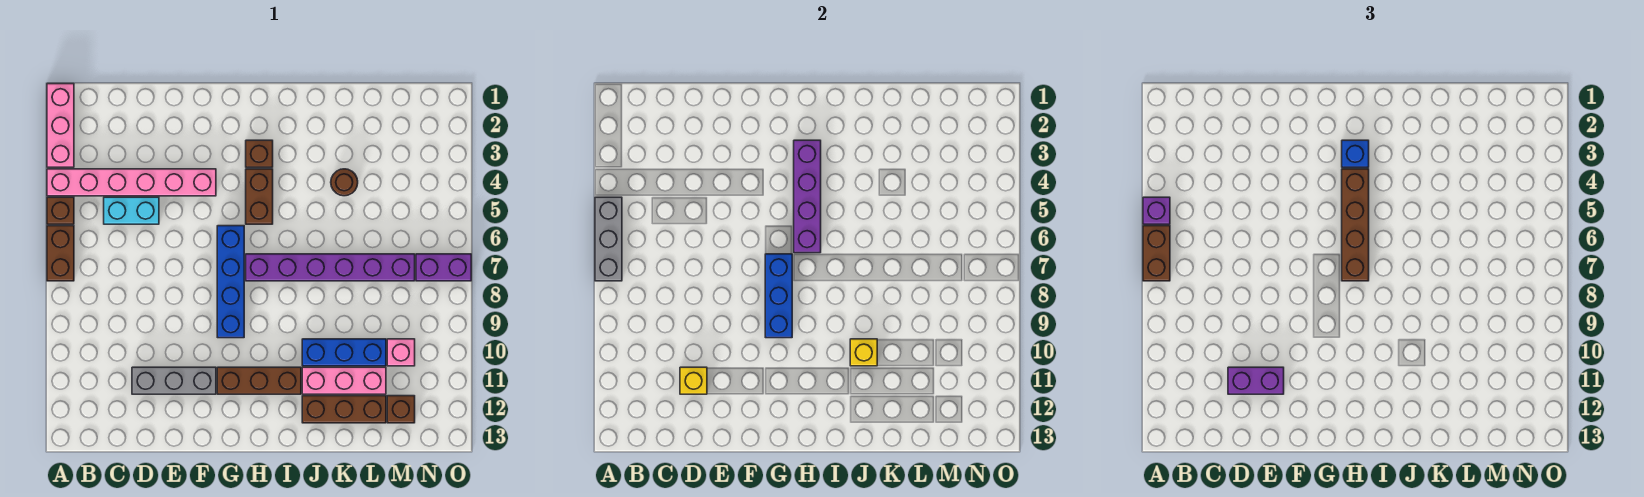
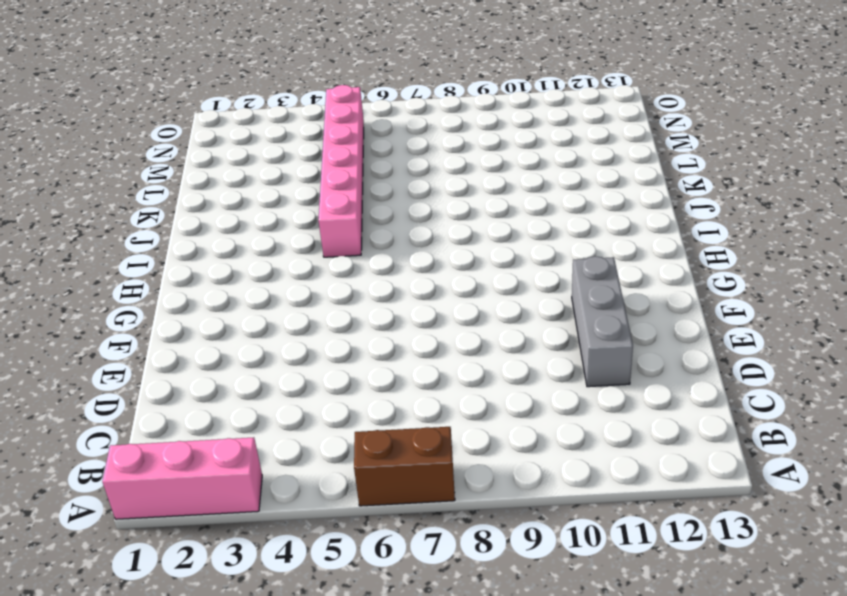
pink 1x6 brick [318,85,364,257] -> pink 1x6 brick moved to [47,169,216,196]
none -> brown 1x1 brick [47,197,74,224]
none -> cyan 1x2 brick [104,197,159,224]
none -> blue 1x4 brick [217,226,244,338]

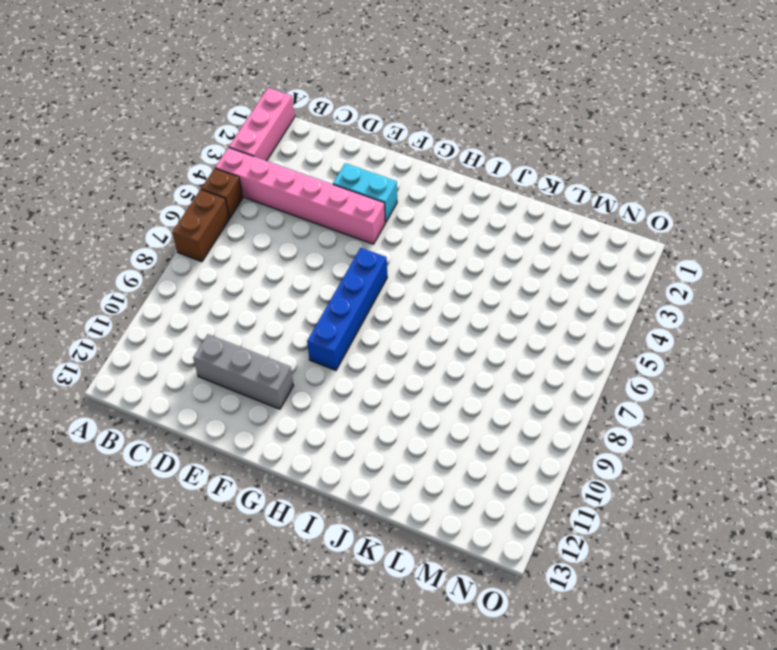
cyan 1x2 brick [333,163,397,223] -> cyan 1x2 brick moved to [104,197,159,224]
none -> brown 1x3 brick [217,367,301,394]
none -> brown 1x1 brick [246,140,273,167]
none -> brown 1x2 brick [246,169,273,224]

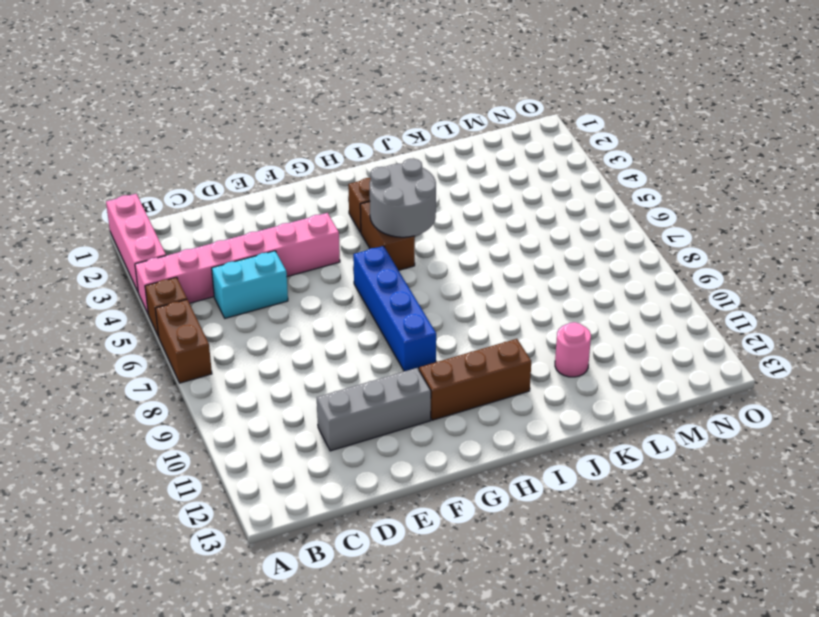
grey 2x2 round brick [370,159,436,237] -> purple 1x4 brick [794,140,821,253]
pink 1x1 round brick [555,322,591,377] -> pink 1x3 brick [302,367,386,394]
none -> purple 1x6 brick [246,254,415,281]
none -> blue 1x3 brick [302,339,386,366]
none -> brown 1x3 brick [302,396,386,423]

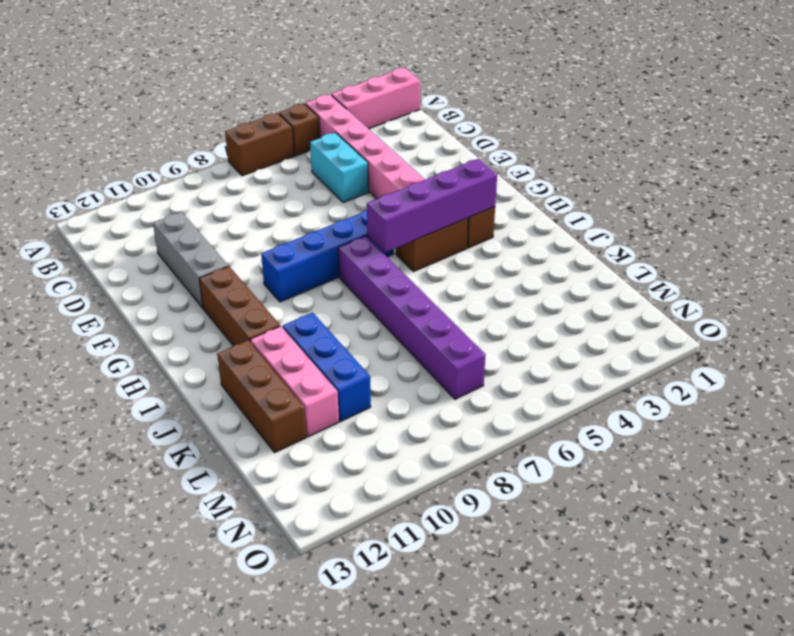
none -> brown 1x1 round brick [331,169,358,196]
none -> pink 1x1 brick [387,339,415,366]
none -> brown 1x1 brick [387,396,415,423]

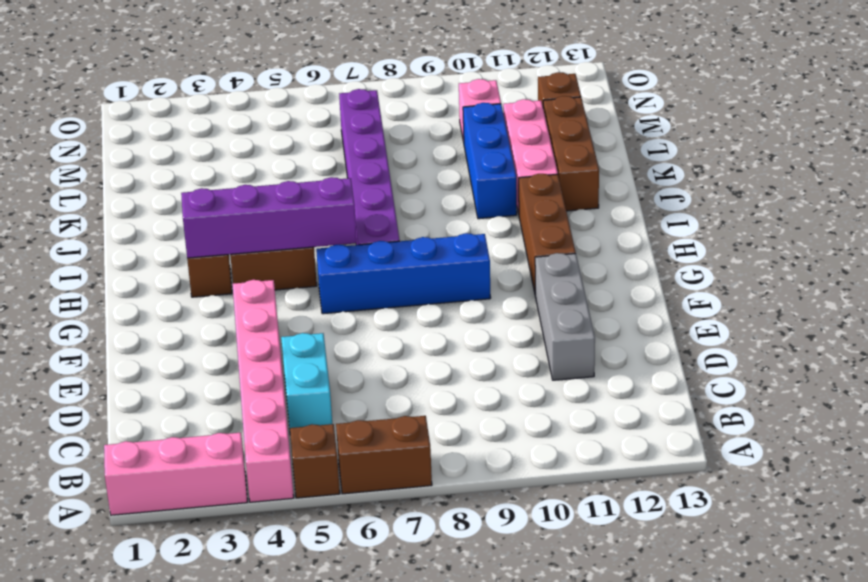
none -> brown 1x1 round brick [331,169,358,196]
none -> purple 1x2 brick [416,254,471,281]
none -> grey 1x3 brick [595,197,622,281]

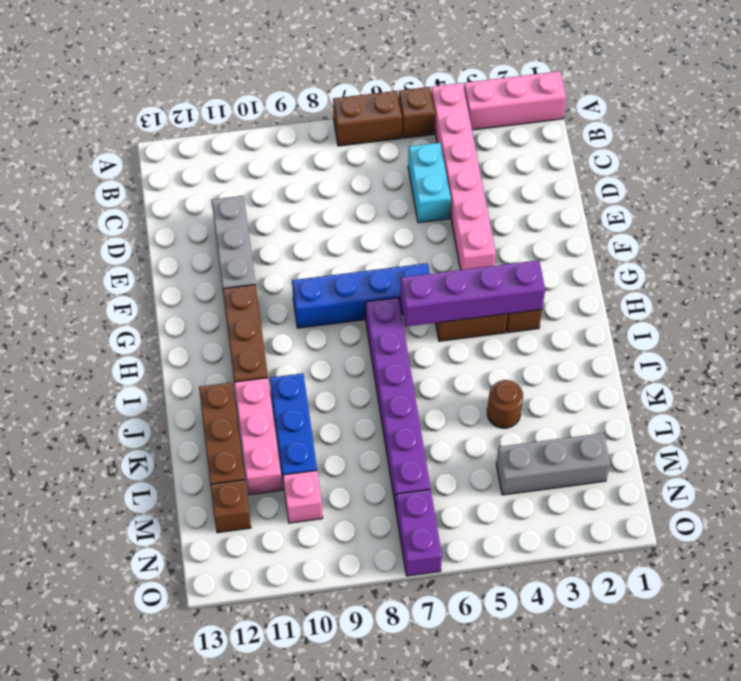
grey 1x3 brick [496,433,610,495] -> grey 1x3 brick moved to [595,197,622,281]
none -> yellow 1x1 brick [680,367,707,394]
none -> blue 1x3 brick [765,254,792,338]
none -> yellow 1x1 brick [850,339,877,366]

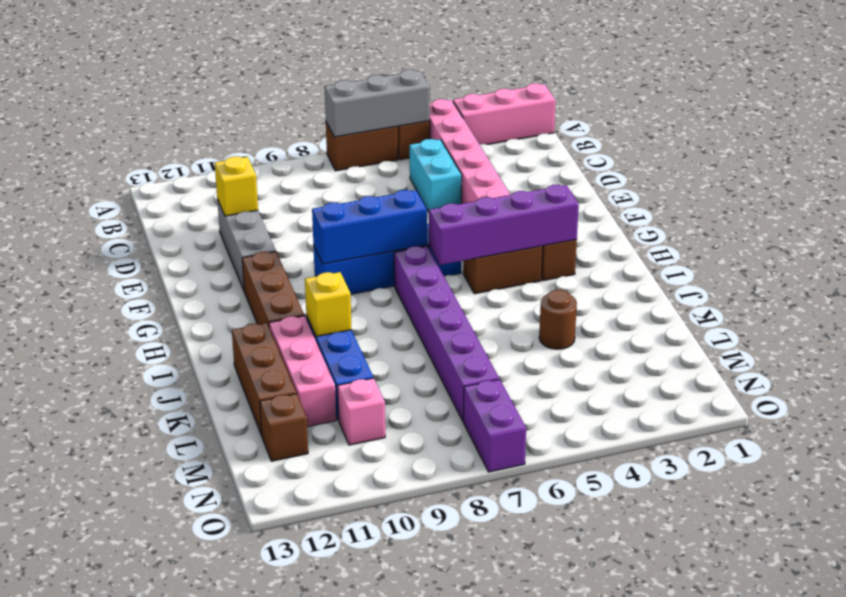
none -> purple 1x1 brick [1143,197,1170,224]
none -> brown 1x2 brick [1143,226,1170,281]
none -> purple 1x2 brick [1228,367,1284,394]

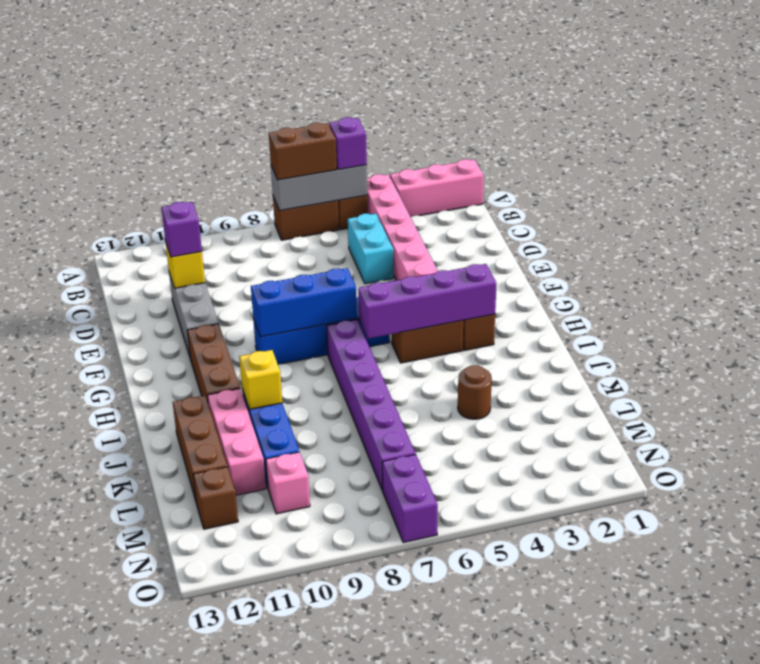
purple 1x1 brick [161,202,202,257] -> purple 1x2 brick [1228,367,1284,394]
none -> blue 1x1 brick [1342,140,1369,167]
none -> brown 1x4 brick [1342,169,1369,281]

